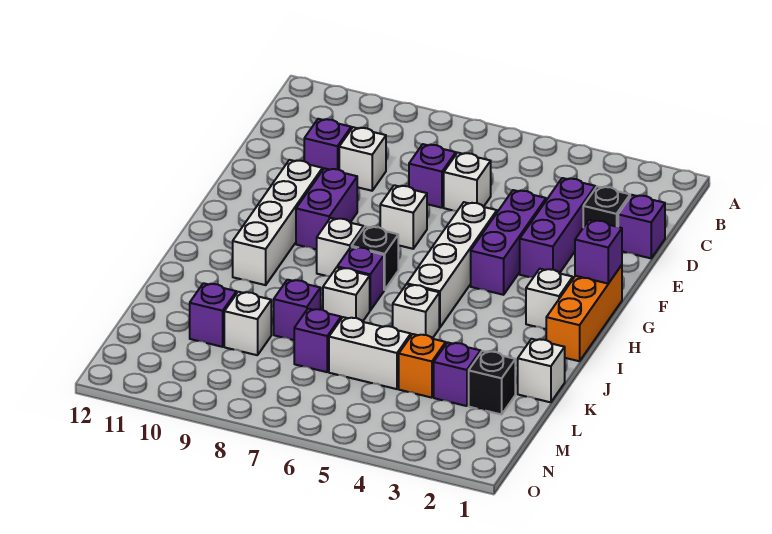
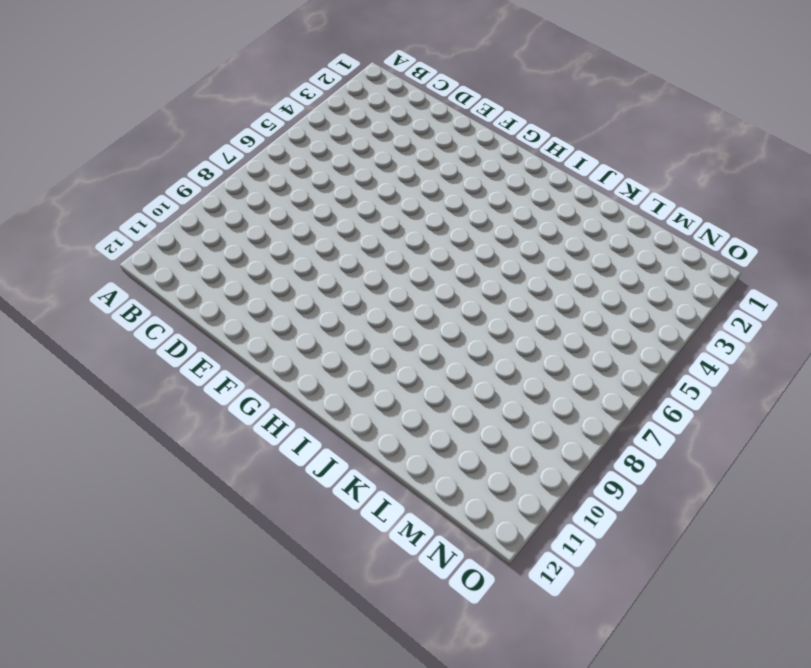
none -> purple 1x1 brick [618,195,665,258]
none -> black 1x1 brick [583,186,630,227]
none -> purple 1x3 brick [520,178,595,277]

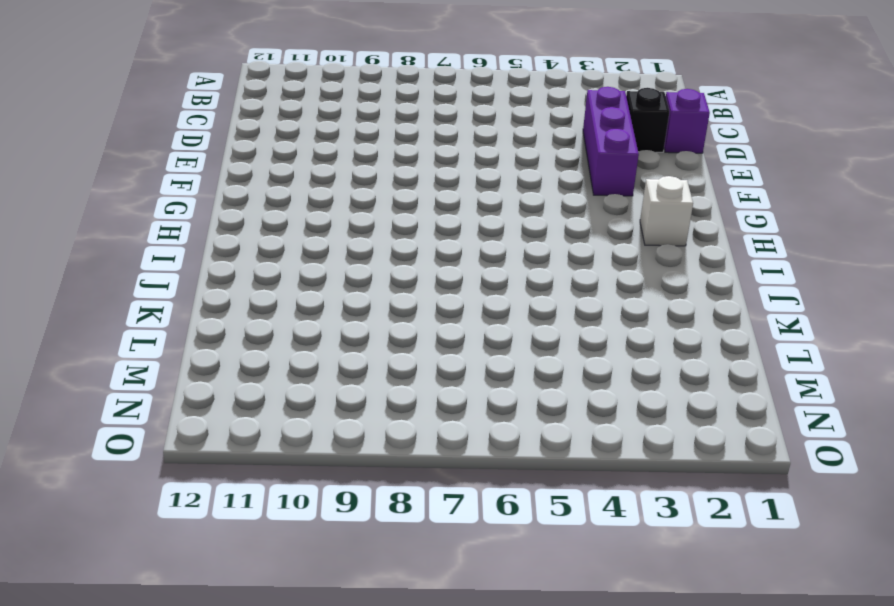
none -> white 1x1 brick [444,153,491,211]
none -> purple 1x1 brick [409,144,456,208]
none -> white 1x1 brick [339,127,386,191]

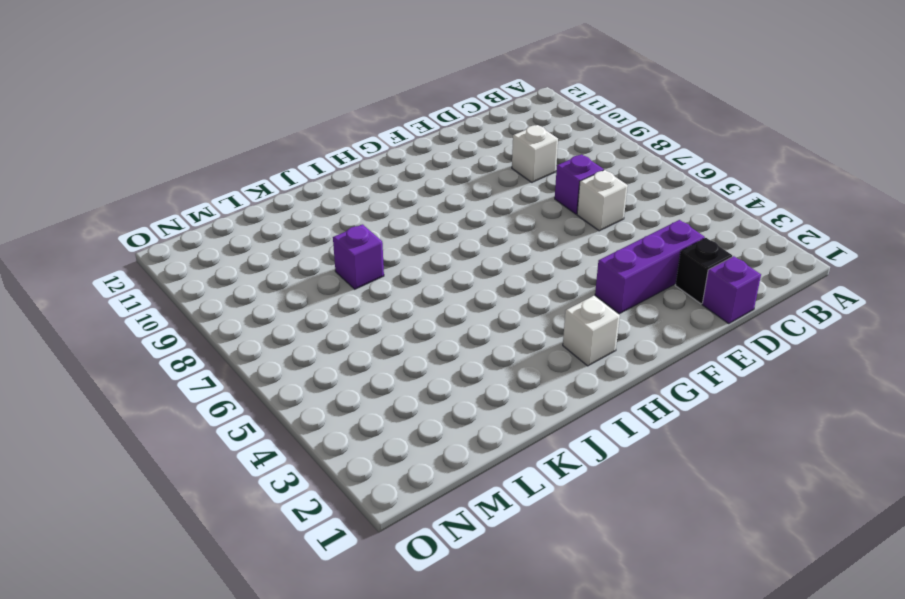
none -> purple 1x1 brick [304,119,351,170]
none -> purple 1x3 brick [471,190,546,295]
none -> white 1x4 brick [407,202,497,327]

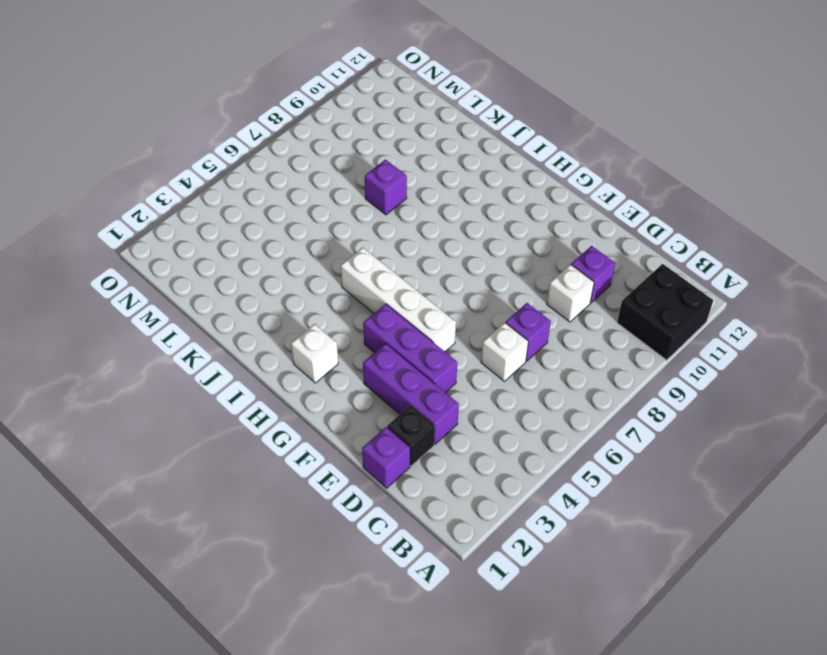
black 2x2 brick [617,264,713,360] -> none
none -> white 1x1 brick [380,185,427,249]
none -> purple 1x2 brick [296,168,357,249]
none -> white 1x4 brick [233,160,322,285]

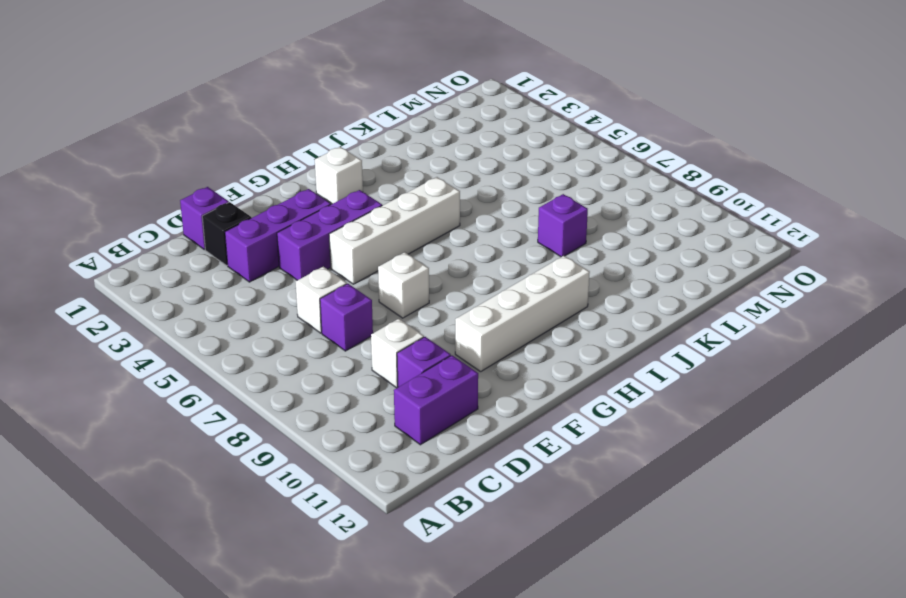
purple 1x2 brick [394,355,478,445] -> purple 1x2 brick moved to [296,168,357,249]
none -> orange 1x3 brick [546,265,622,361]
none -> black 1x1 brick [352,226,398,290]
none -> white 1x1 brick [317,218,364,276]

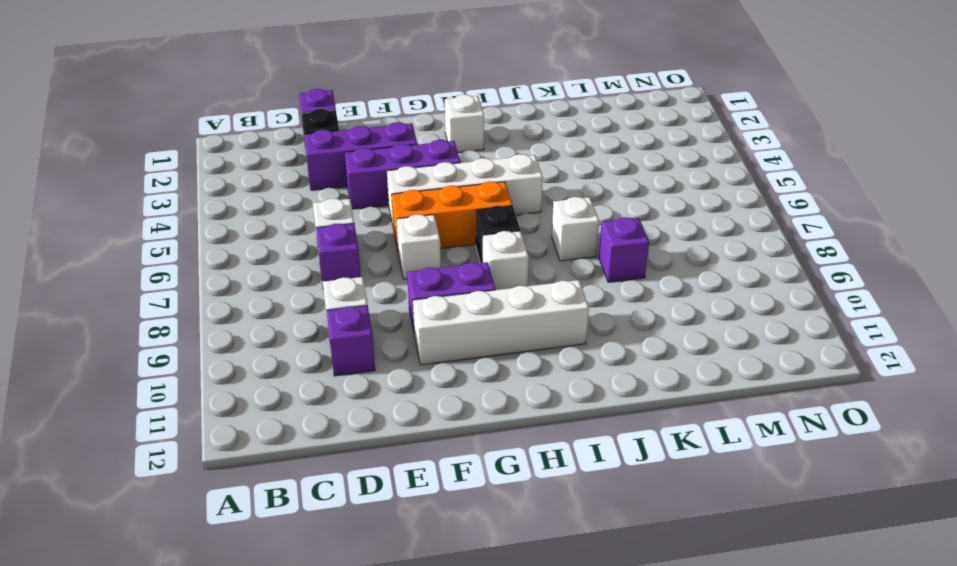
orange 1x3 brick [391,181,512,250] -> orange 1x3 brick moved to [546,265,622,361]
none -> purple 1x1 brick [337,247,384,310]
none -> white 1x1 brick [393,284,439,339]
none -> white 1x1 brick [517,339,565,402]

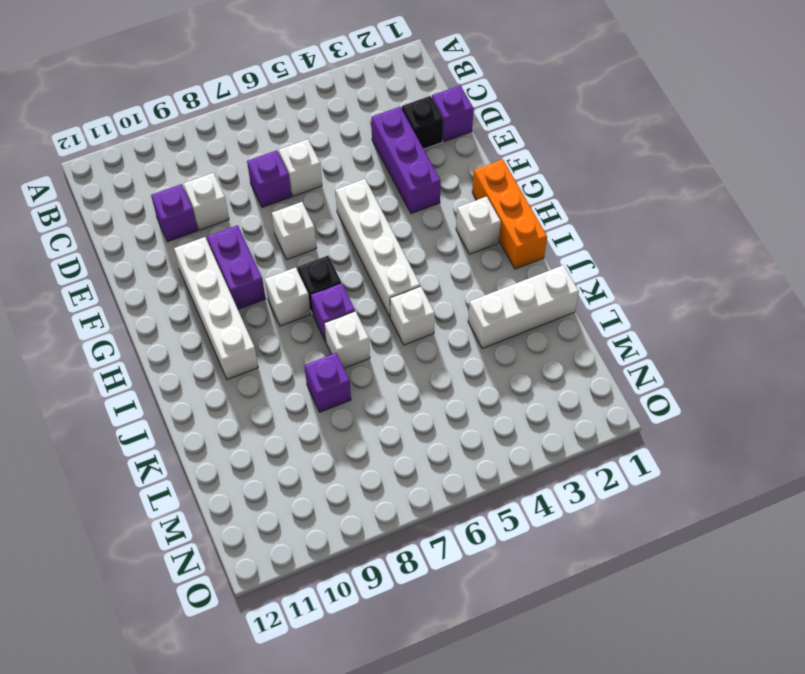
white 1x3 brick [468,265,579,348] -> white 1x1 brick [517,339,565,402]
none -> purple 1x3 brick [471,190,546,295]
none -> black 1x1 brick [469,351,515,414]
none -> purple 1x1 brick [434,342,481,406]

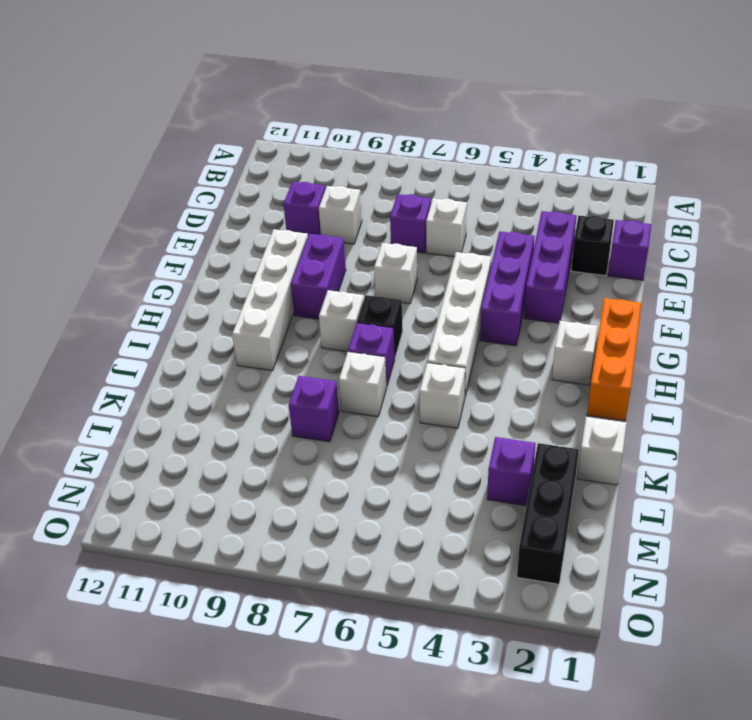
black 1x3 brick [517,443,579,584] -> black 1x1 brick [469,351,515,414]
none -> orange 1x1 brick [399,334,446,398]
none -> white 1x2 brick [329,317,411,389]
none -> purple 1x1 brick [294,309,341,372]

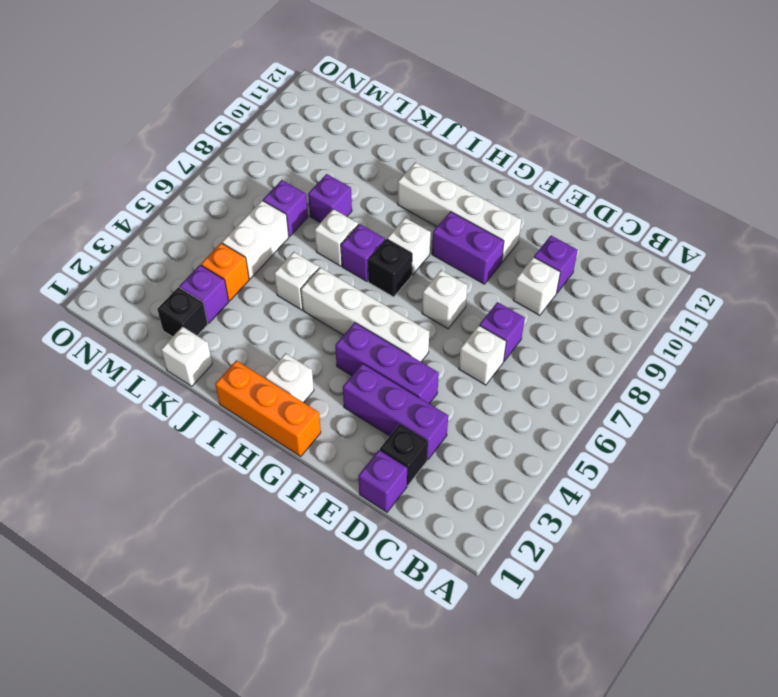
none -> white 1x1 brick [224,292,271,355]
none -> purple 1x1 brick [190,283,236,347]
none -> purple 1x1 brick [575,220,622,284]

